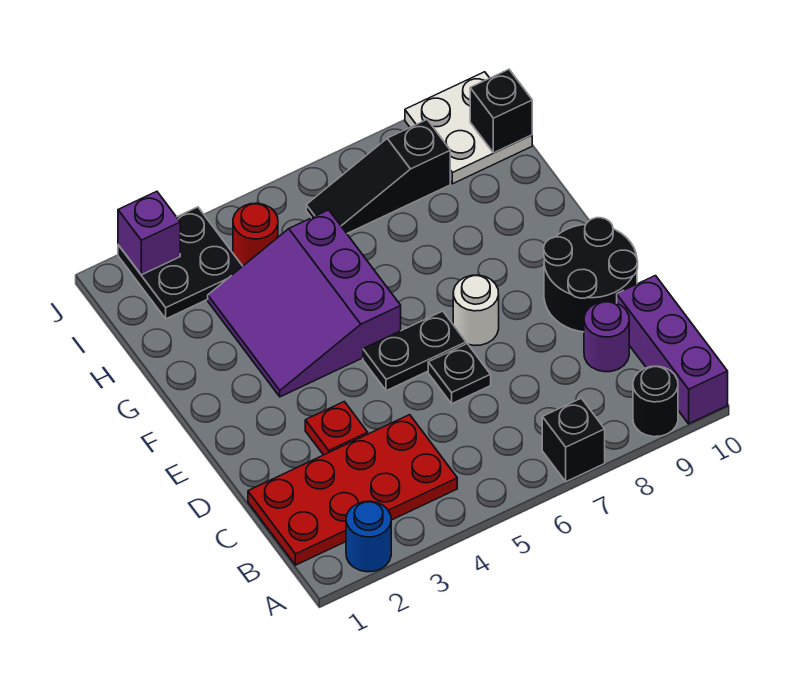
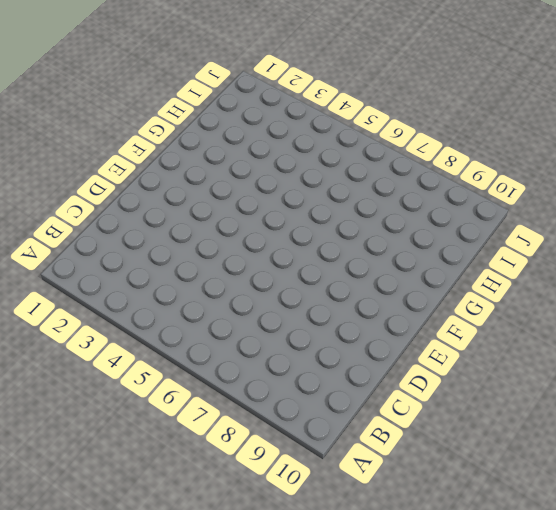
none -> blue 1x1 round brick [346,501,391,572]
none -> black 1x1 brick [542,398,605,482]
none -> black 1x1 round brick [633,366,678,437]

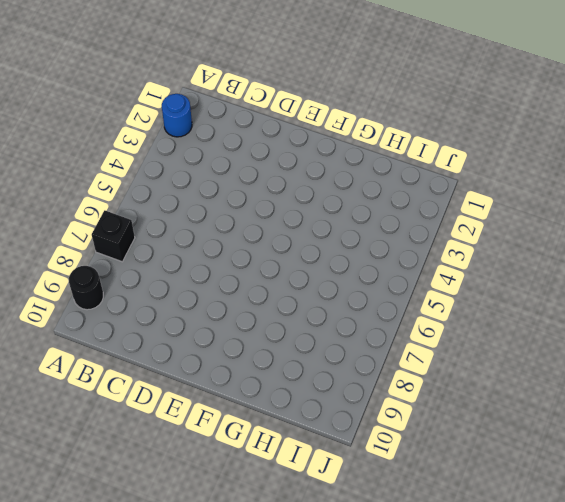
none -> purple 1x3 brick [617,276,728,424]
none -> red 2x4 plate [248,415,457,565]
none -> purple 1x1 round brick [584,301,629,372]

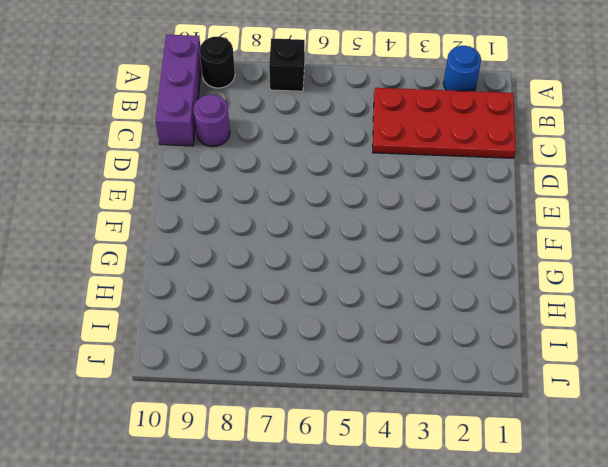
none -> red 1x1 plate [305,402,368,455]
none -> black 1x1 plate [428,344,491,404]
none -> black 2x2 round brick [544,218,638,332]

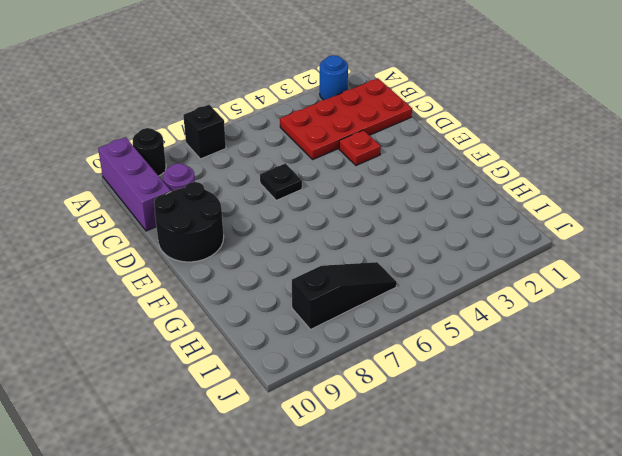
none -> black 1x2 plate [363,311,466,391]
none -> white 1x1 round brick [453,275,499,346]
none -> purple 3x3 slope [208,210,401,397]

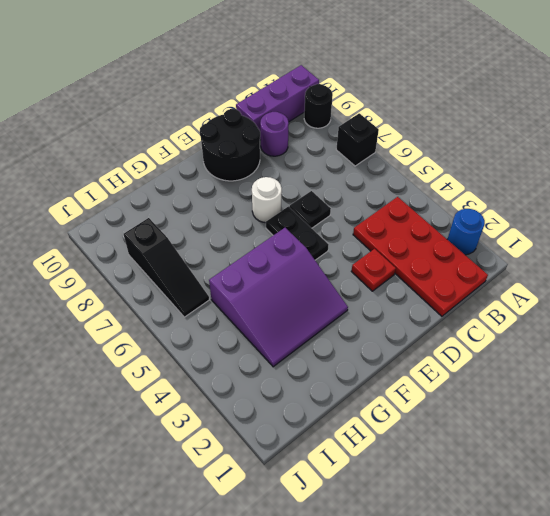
none -> black 2x2 plate [118,207,243,319]
none -> red 1x1 round brick [233,203,278,266]
none -> white 2x2 plate [405,72,532,184]

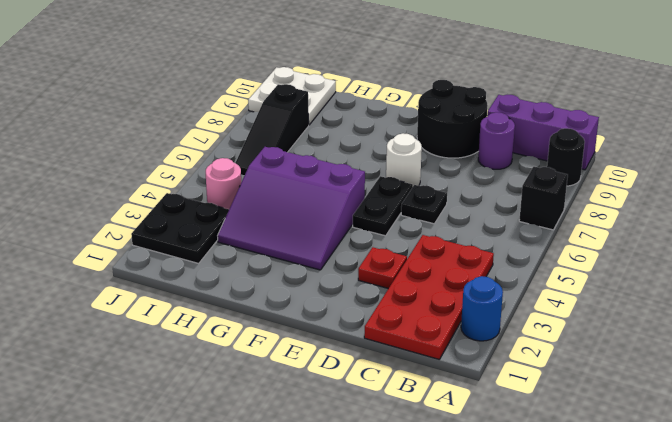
pink 1x1 round brick [206,158,241,209] -> red 1x1 round brick [233,203,278,266]
none -> black 1x1 brick [470,69,532,153]
none -> purple 1x1 brick [118,191,180,275]

